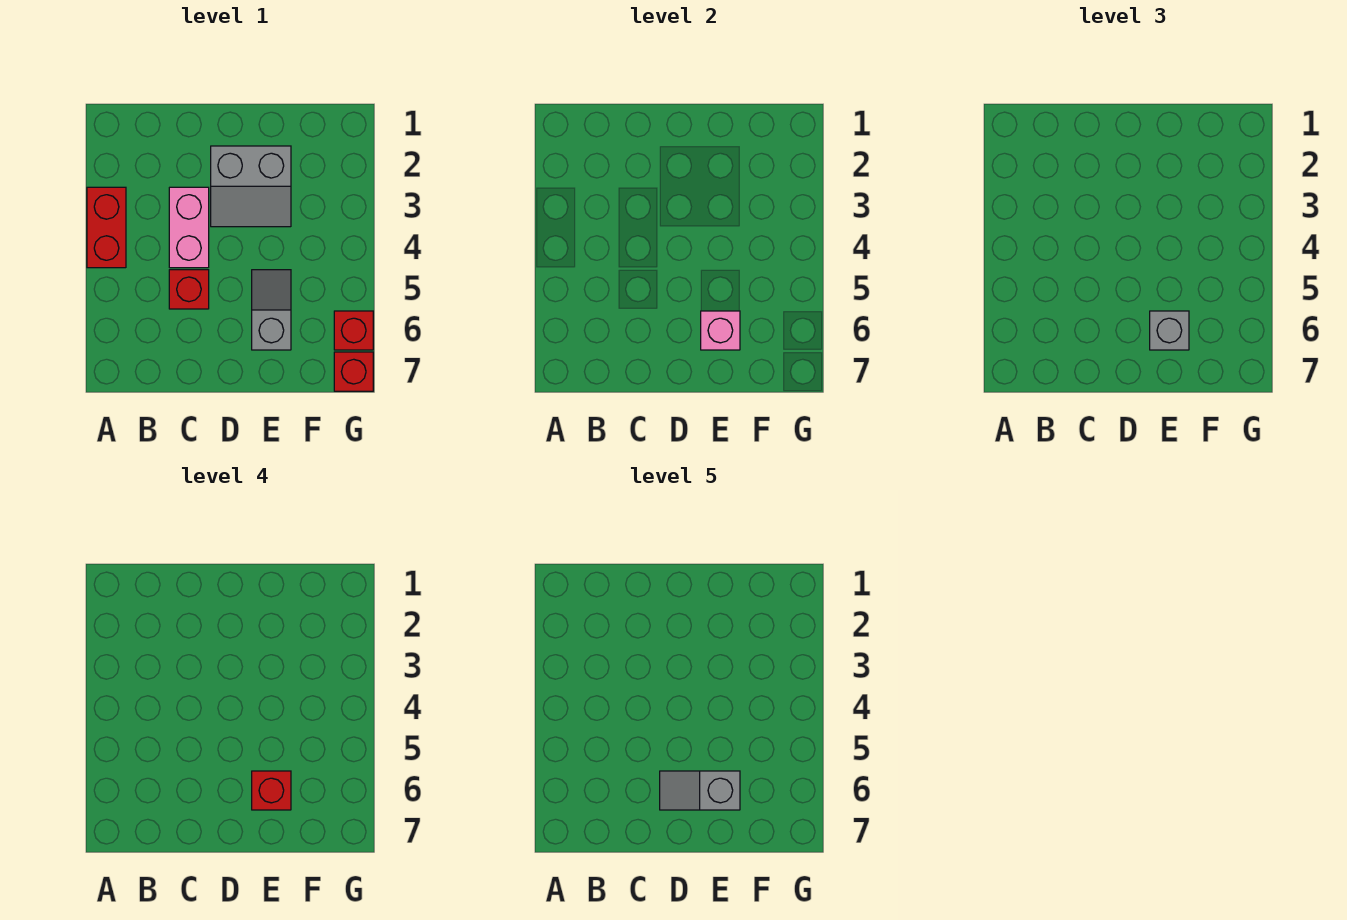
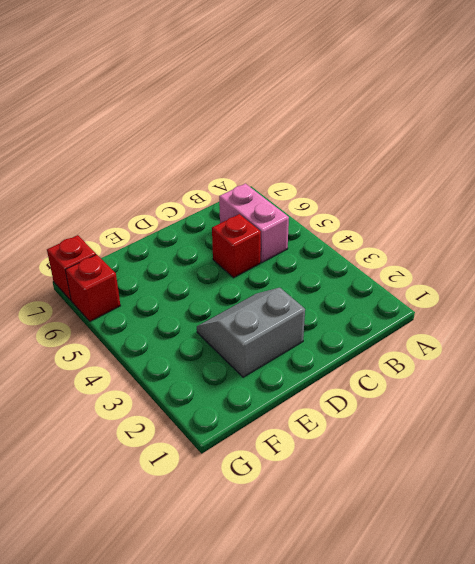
pink 1x2 brick [219,184,289,263] -> pink 1x2 brick moved to [169,187,209,268]
none -> red 1x2 brick [87,187,126,268]
none -> grey 1x2 slope [252,270,291,350]

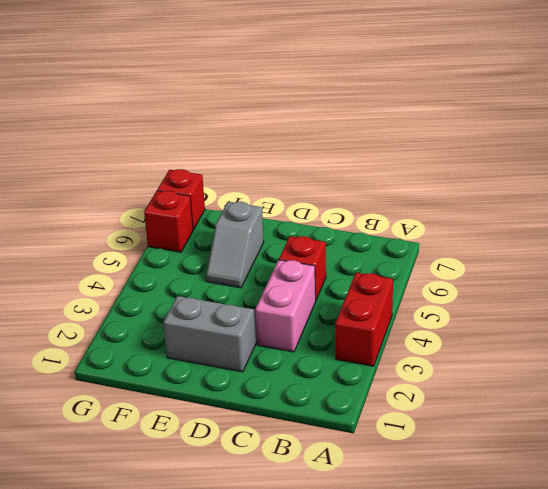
none -> pink 1x1 brick [701,311,740,350]
none -> grey 1x1 brick [1150,311,1189,350]

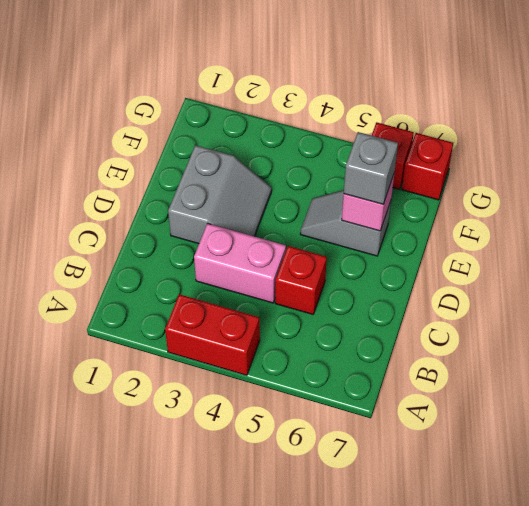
none -> red 1x1 brick [252,771,291,810]
none -> grey 1x2 slope [660,771,740,810]

